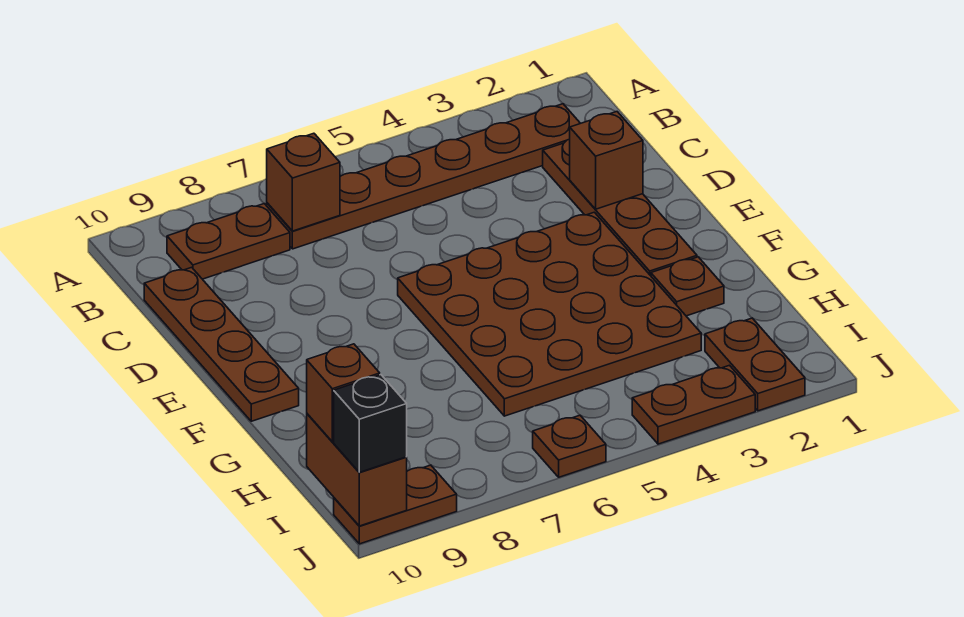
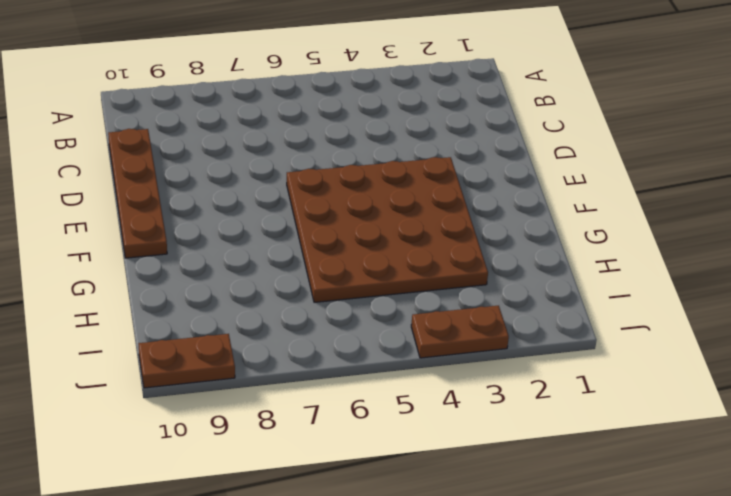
none -> brown 1x6 plate [267,104,580,249]
none -> brown 1x2 plate [167,204,290,279]
none -> brown 1x4 plate [543,139,697,276]

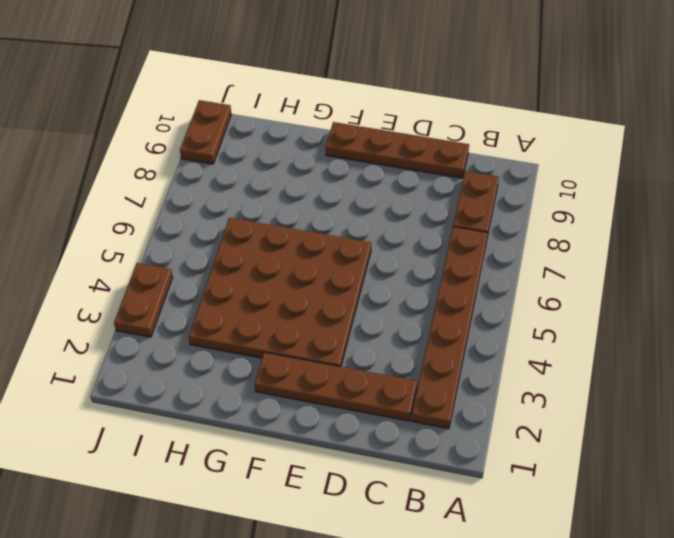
none -> brown 1x1 plate [651,257,724,316]
none -> brown 1x2 plate [705,318,805,411]
none -> brown 1x1 plate [533,415,606,477]

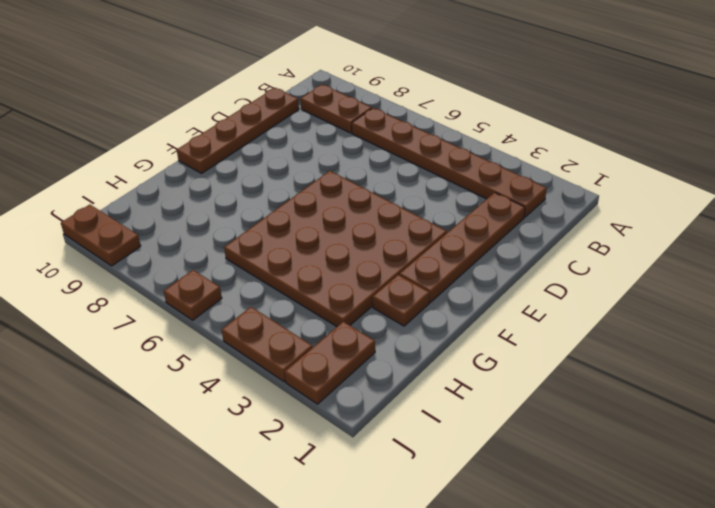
none -> brown 1x1 brick [267,133,340,231]
none -> brown 1x1 brick [570,112,643,209]
none -> brown 1x2 brick [307,414,407,526]

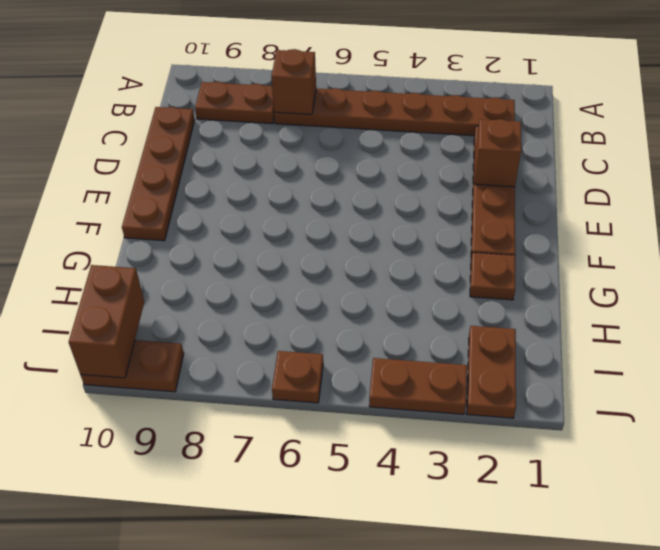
none -> brown 4x4 plate [398,212,701,416]
none -> brown 1x1 brick [307,344,380,442]
none -> black 1x1 brick [334,375,407,472]

